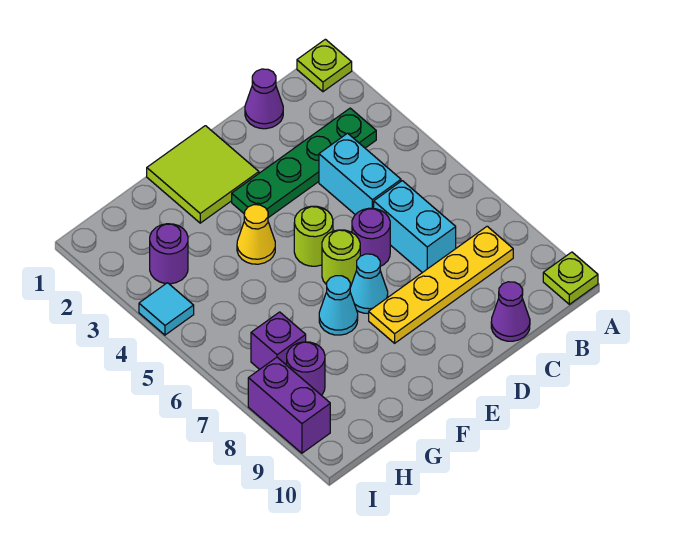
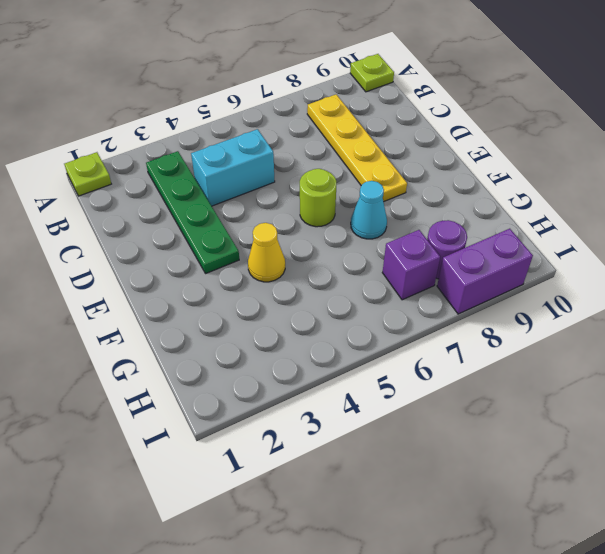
none -> purple 1x1 cone [245,69,283,129]
none -> cyan 1x2 brick [374,181,456,273]
none -> purple 1x1 cone [491,282,530,341]

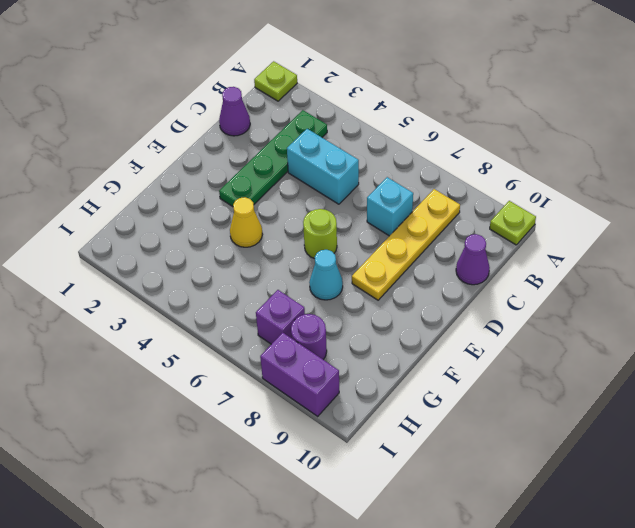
cyan 1x1 brick [367,177,413,236] -> cyan 1x2 brick [374,181,456,273]
none -> purple 1x1 round brick [352,208,390,266]
none -> lime 2x2 tile [147,126,259,223]
none -> lime 1x1 round brick [294,206,333,266]

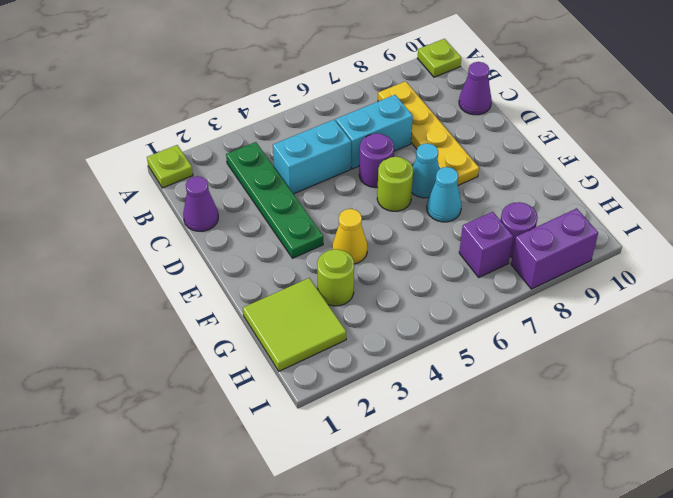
lime 2x2 tile [243,278,346,371] -> lime 2x2 tile moved to [147,126,259,223]
lime 1x1 round brick [317,249,354,306] -> lime 1x1 round brick moved to [294,206,333,266]
none -> purple 1x1 round brick [150,224,188,284]
none -> cyan 1x1 tile [139,283,194,335]

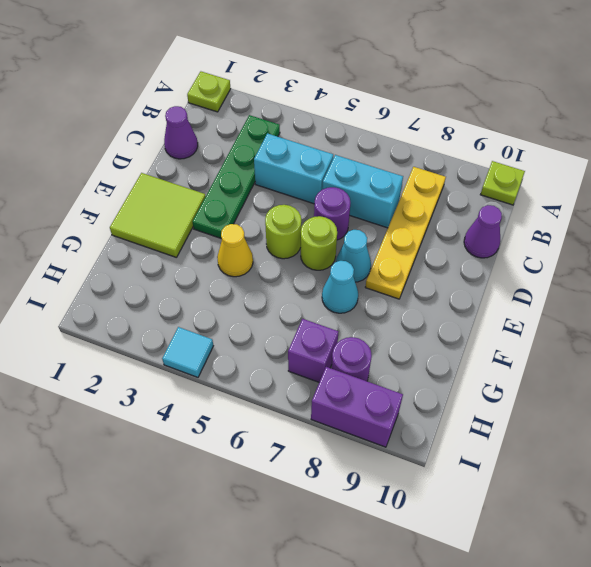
none -> purple 1x1 round brick [150,224,188,284]

